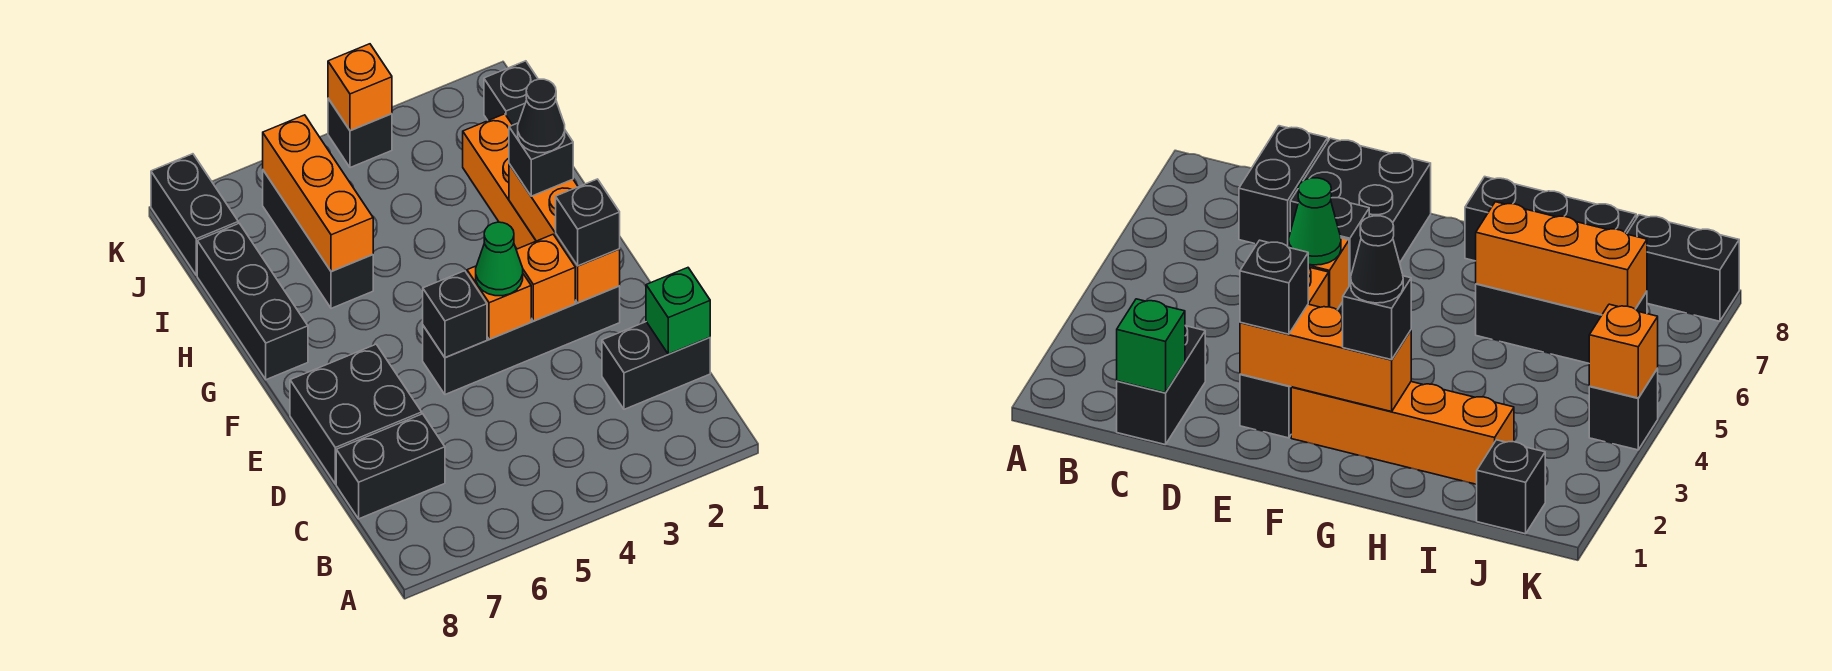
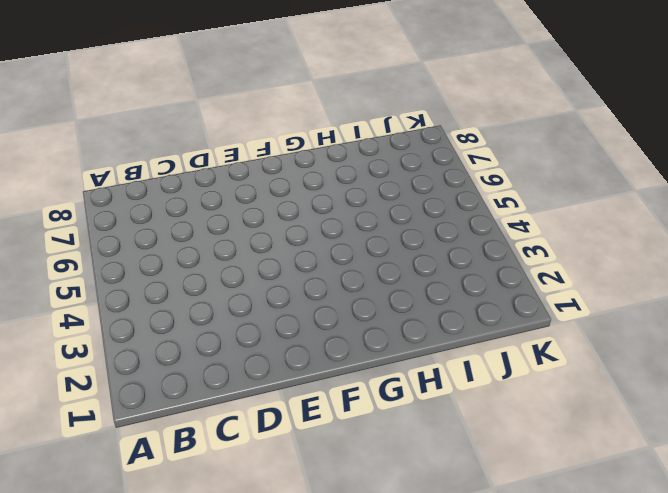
none -> black 1x2 brick [602,322,710,409]
none -> black 1x2 brick [336,414,445,519]
none -> black 2x2 brick [290,344,422,484]

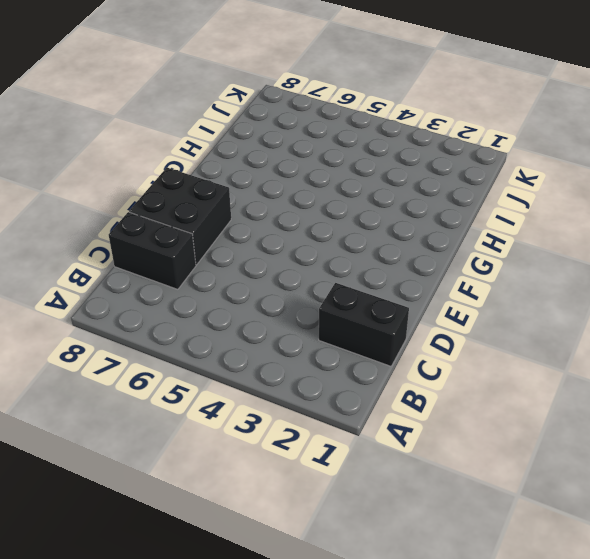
none -> black 1x4 brick [423,286,620,395]
none -> orange 1x4 brick [463,114,536,249]
none -> black 1x3 brick [197,223,308,380]

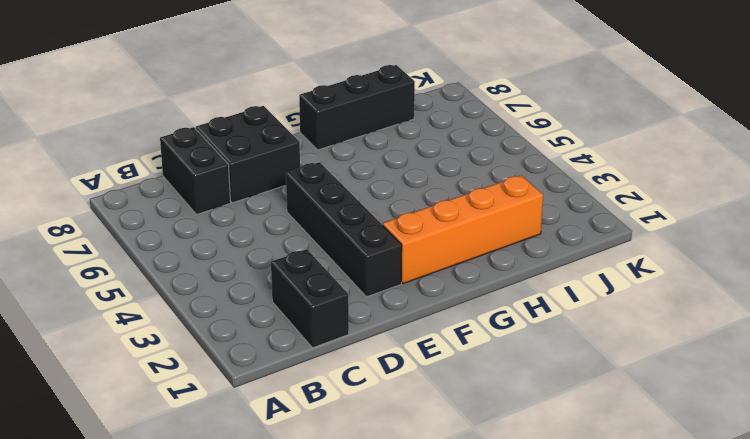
none -> black 1x3 brick [263,170,373,308]
none -> black 1x1 brick [484,61,538,125]
none -> black 1x2 brick [151,154,238,275]

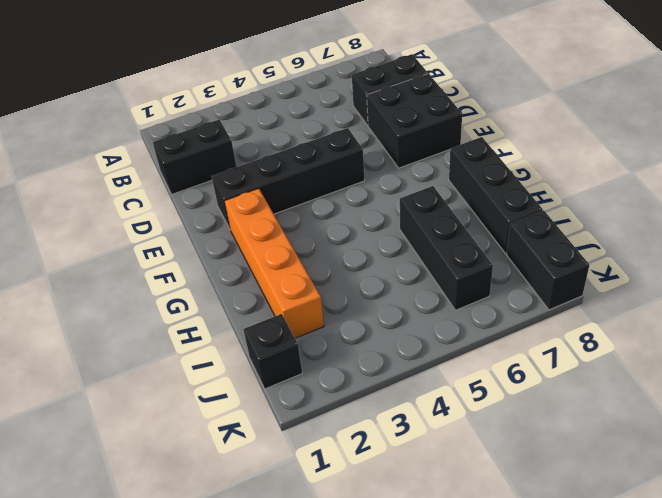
none -> black 1x1 brick [328,99,392,168]
none -> green 1x1 brick [646,268,710,354]
none -> orange 1x3 brick [509,164,620,303]

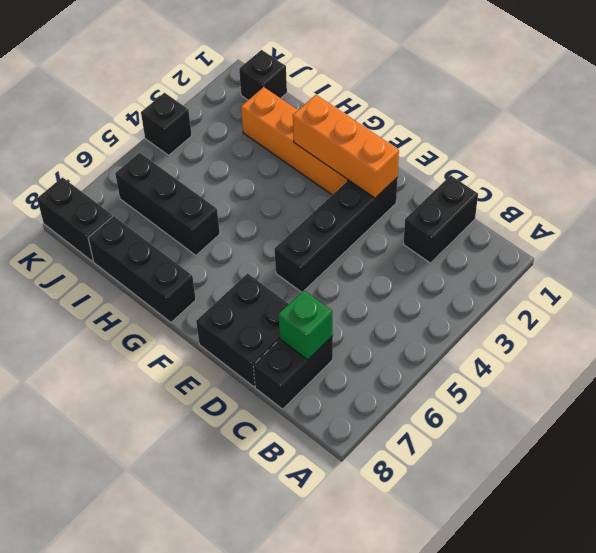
green 1x1 brick [278,290,333,360] -> green 1x1 brick moved to [646,268,710,354]
none -> orange 1x1 brick [516,234,575,321]
none -> orange 1x1 brick [467,266,531,339]
none -> black 1x1 brick [423,271,487,357]

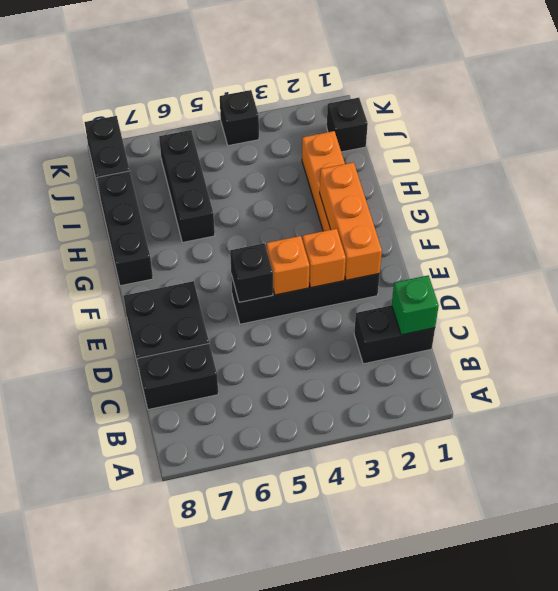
none -> orange 1x3 brick [263,115,373,272]
none -> orange 1x1 brick [328,44,392,131]
none -> black 1x1 brick [556,179,620,266]

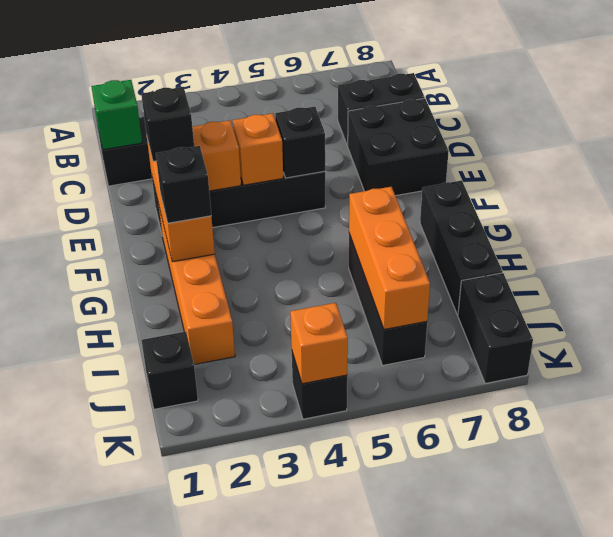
none -> green 1x1 cone [476,222,523,296]
none -> black 1x1 cone [518,79,565,153]

